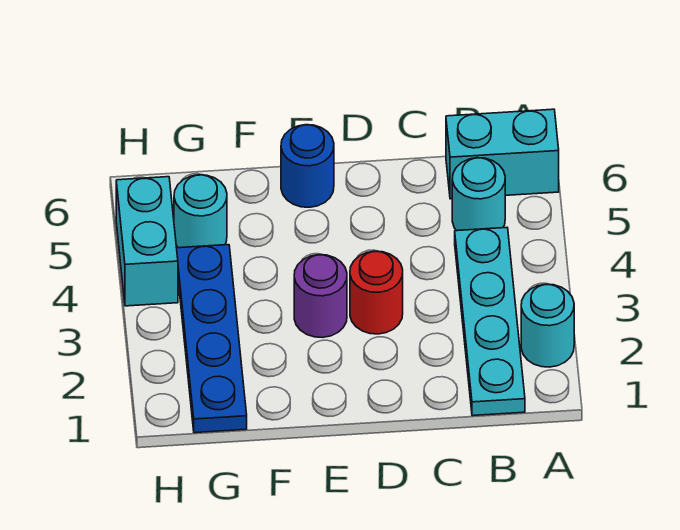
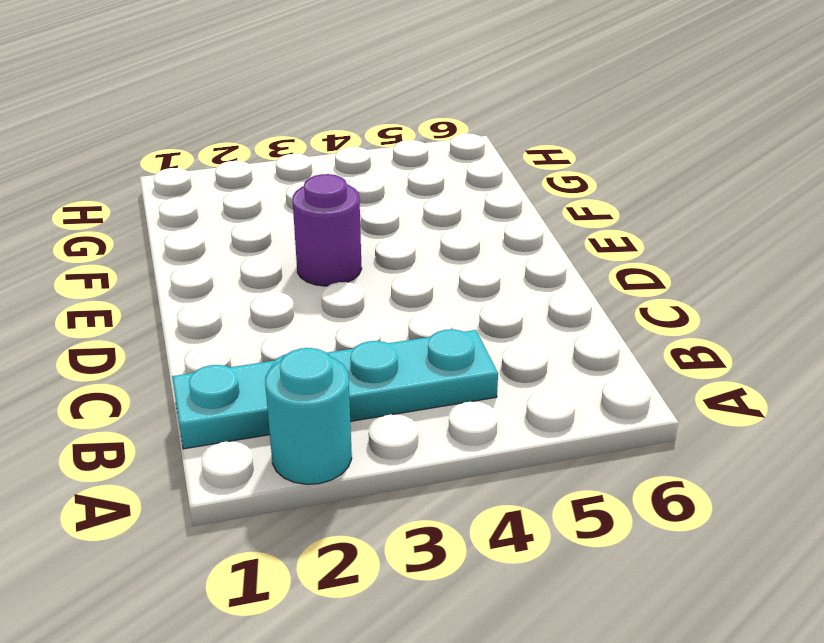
none -> cyan 1x2 brick [446,109,559,199]
none -> cyan 1x1 round brick [452,158,505,231]

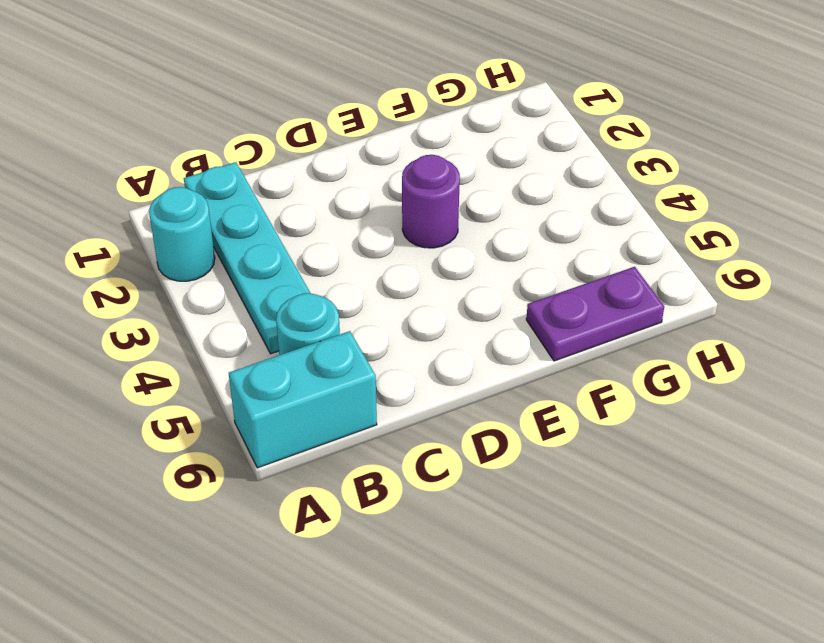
purple 1x2 plate [526,267,664,361] -> none
none -> red 1x1 round brick [350,251,403,334]
none -> blue 1x1 round brick [281,125,334,207]

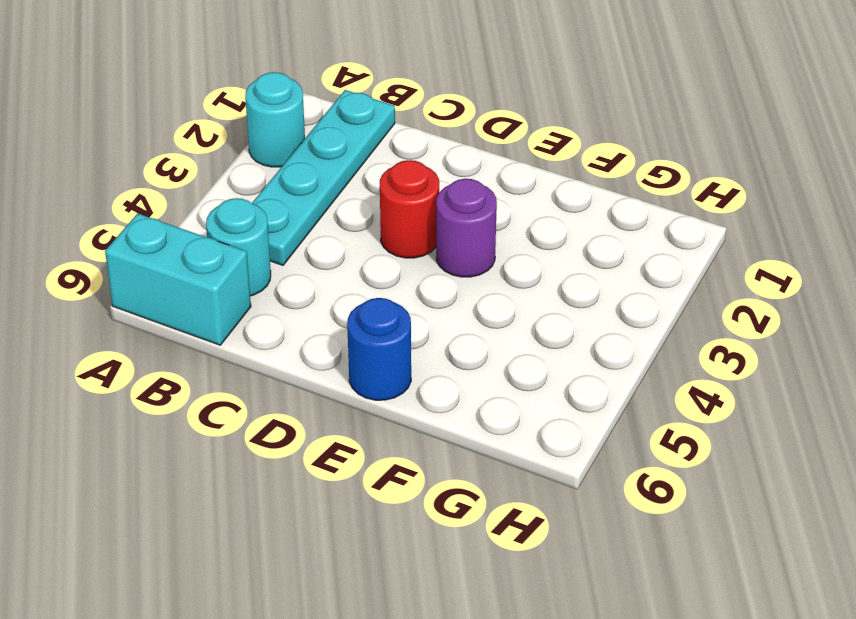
none -> blue 1x4 plate [177,245,247,433]
none -> cyan 1x1 round brick [174,175,227,248]

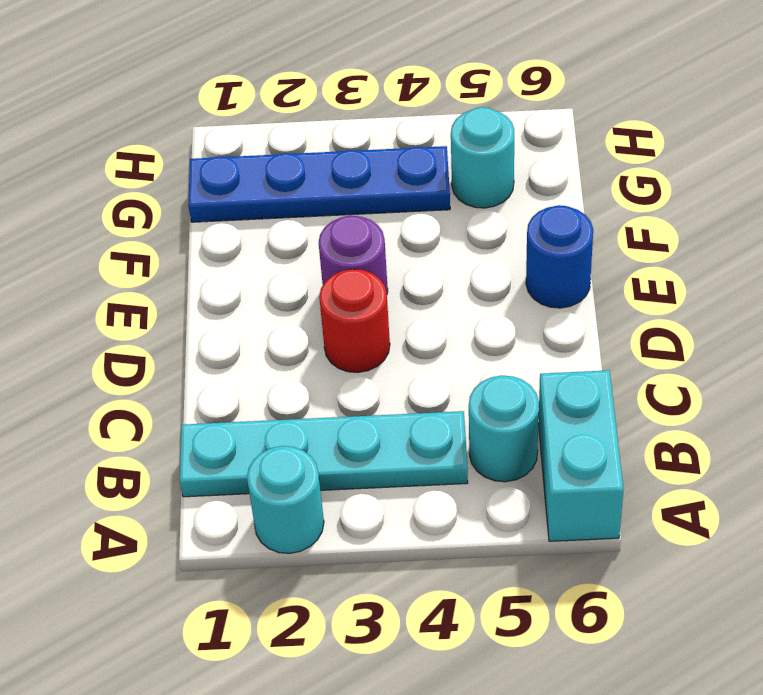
none -> cyan 1x2 brick [116,177,178,306]

